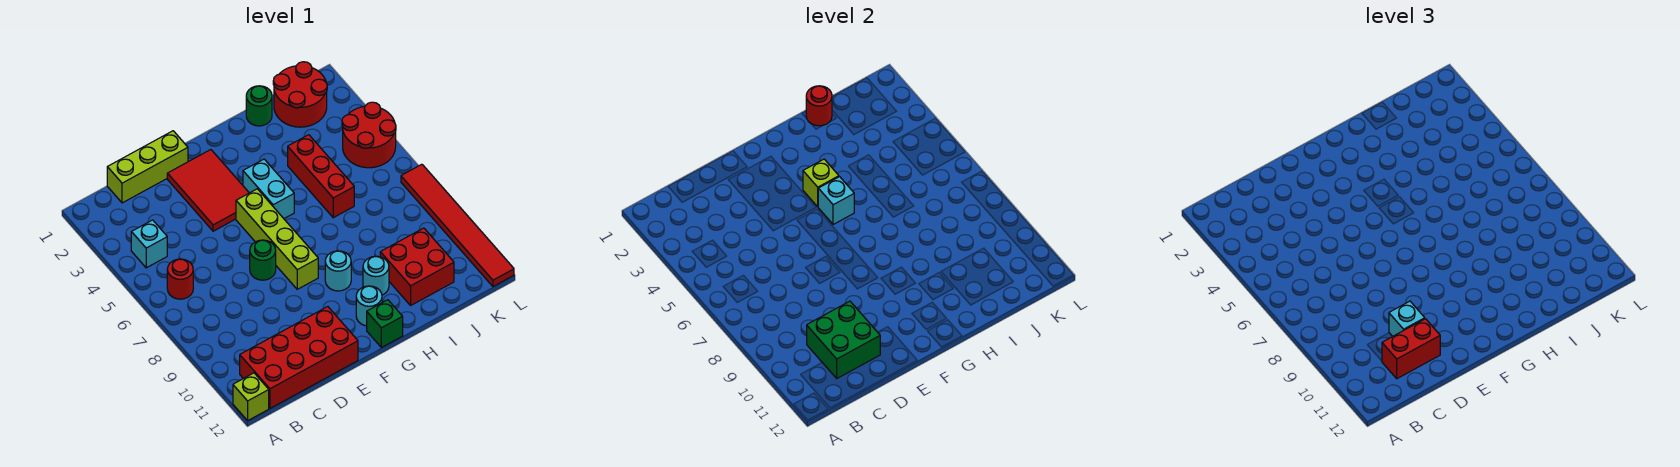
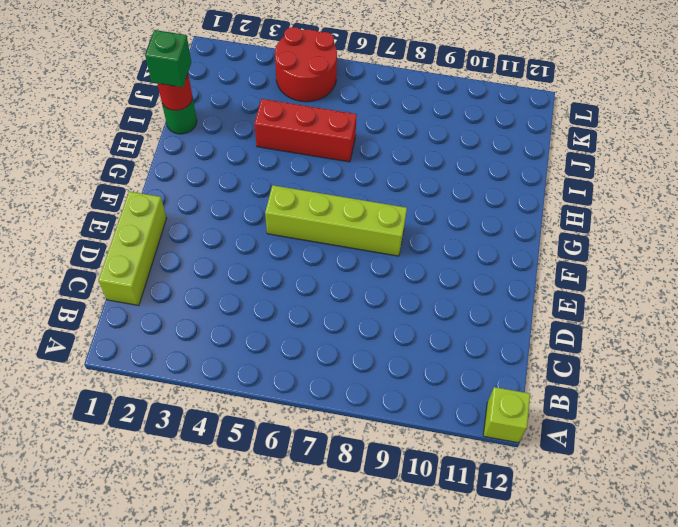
green 1x1 brick [145,30,191,87] -> green 1x1 brick moved to [367,300,403,348]
none -> cyan 1x1 brick [131,220,167,268]
none -> red 1x1 round brick [167,259,193,299]
none -> red 2x4 brick [240,307,358,408]

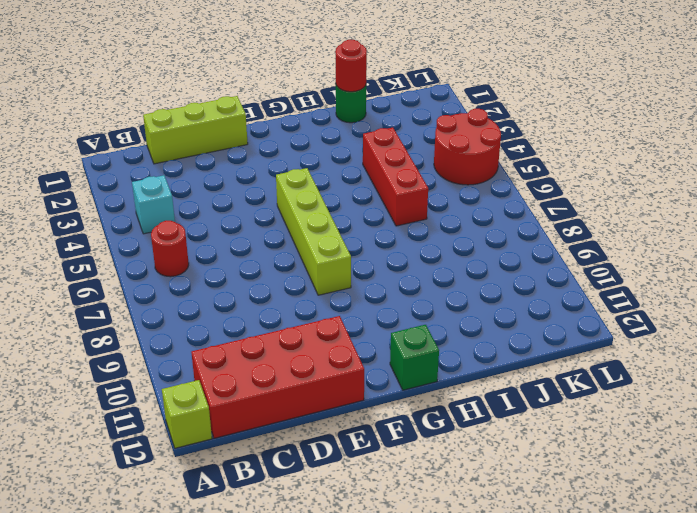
none -> red 2x3 tile [167,150,249,231]
none -> green 1x1 round brick [250,240,276,280]
none -> cyan 1x2 brick [243,159,294,218]

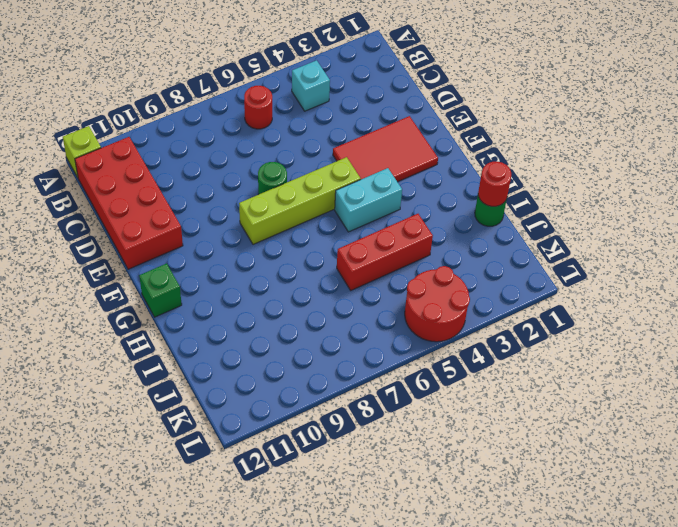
none -> lime 1x3 brick [107,131,188,203]
none -> cyan 1x1 round brick [325,251,351,291]
none -> cyan 1x1 round brick [356,286,382,326]

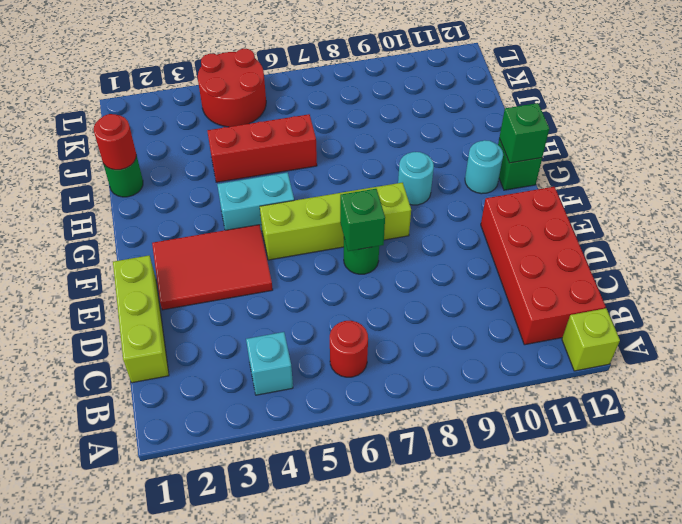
green 1x1 brick [340,189,385,251] -> none
green 1x1 brick [499,103,549,163] -> none
none -> cyan 1x1 round brick [363,256,389,295]
none -> red 2x2 brick [380,228,454,305]
none -> red 2x2 round brick [273,62,327,127]

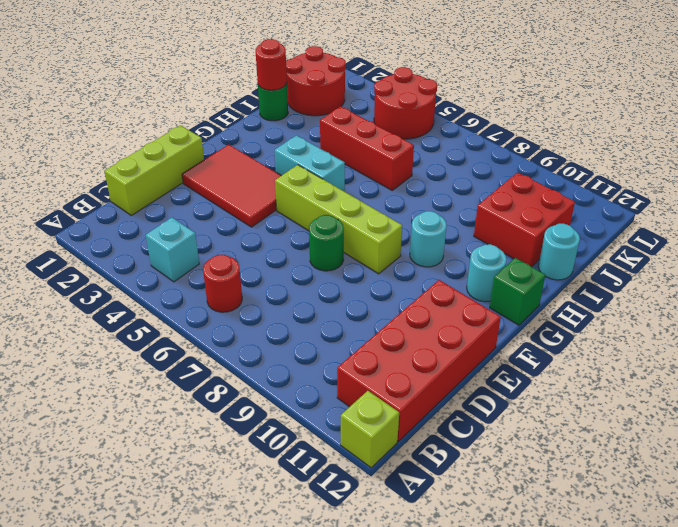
cyan 1x1 round brick [538,224,580,280] -> cyan 1x1 round brick moved to [363,256,389,295]
none -> red 1x6 tile [401,164,514,286]
none -> green 2x2 brick [807,301,880,378]
none -> lime 1x1 brick [803,159,839,207]

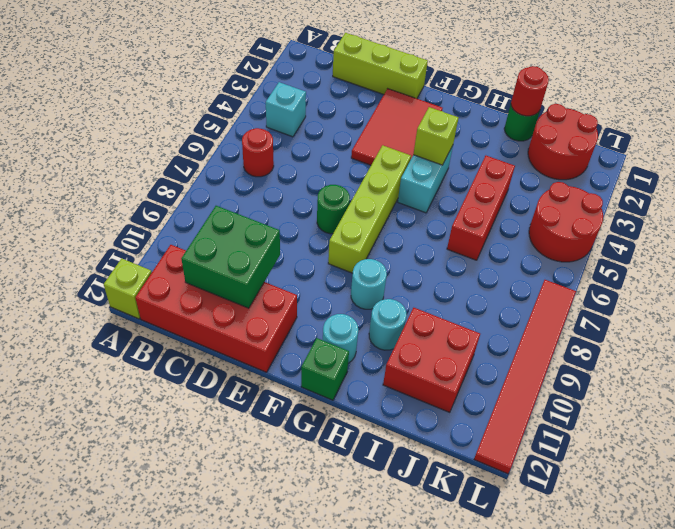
none -> cyan 1x1 brick [818,177,854,225]
none -> red 1x2 brick [1382,319,1440,379]
none -> cyan 1x1 brick [1389,301,1425,336]

